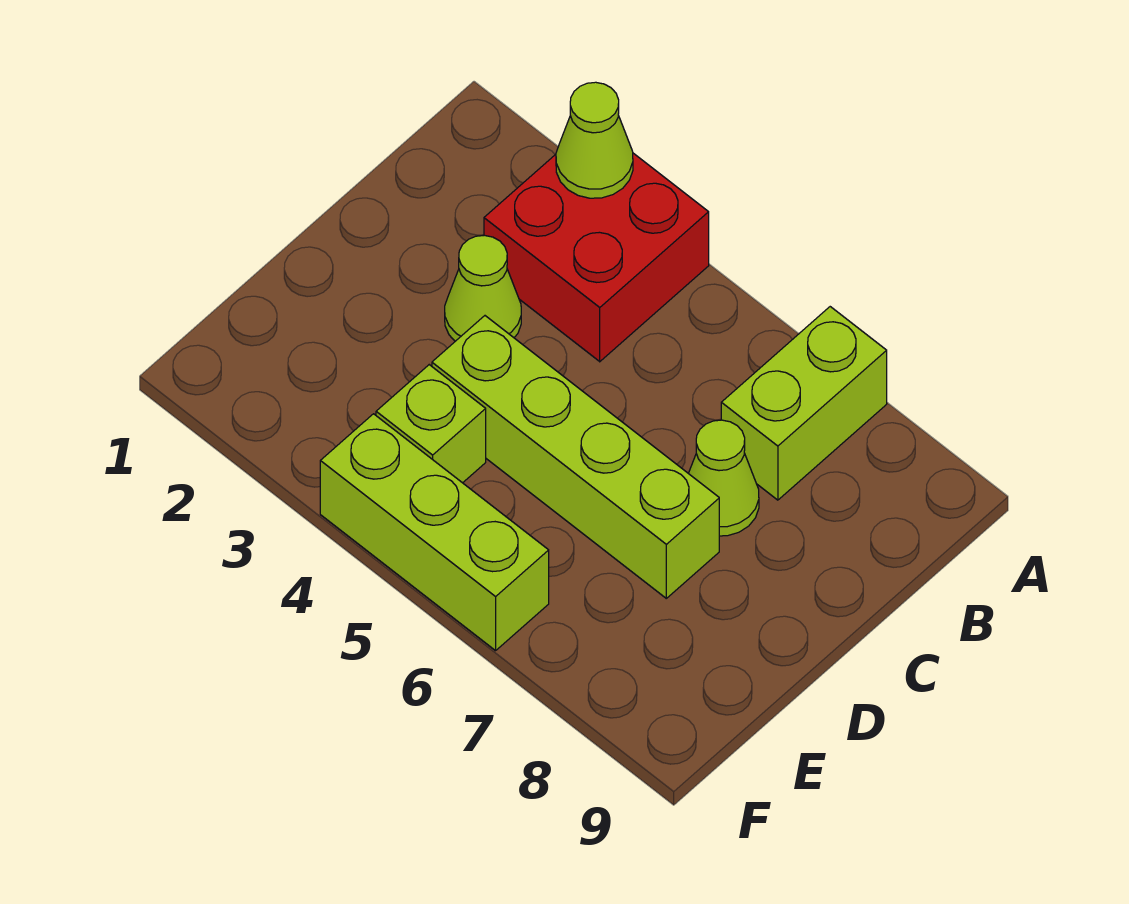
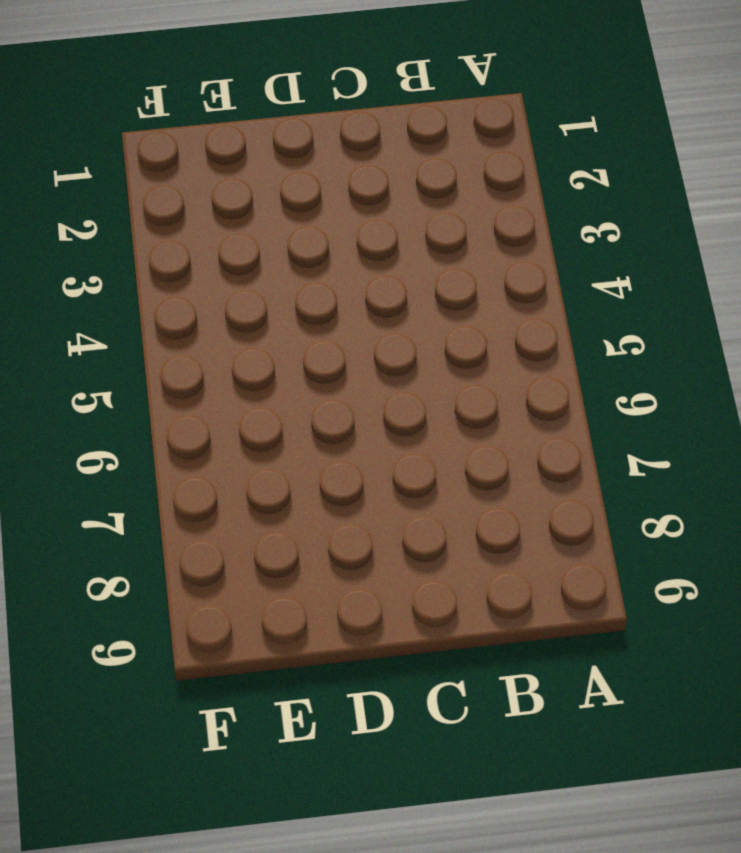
none -> red 2x2 brick [484,153,709,362]
none -> lime 1x2 brick [721,307,887,500]

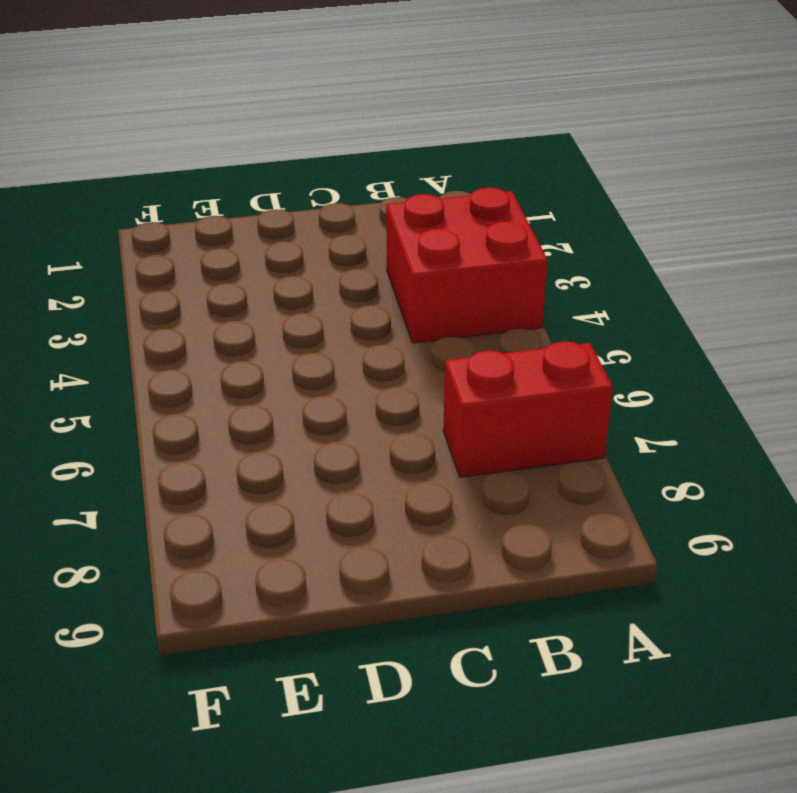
red 1x2 brick [443,341,613,477] -> lime 1x2 brick [721,307,887,500]
none -> lime 1x1 cone [445,235,521,341]
none -> lime 1x1 cone [688,420,759,536]

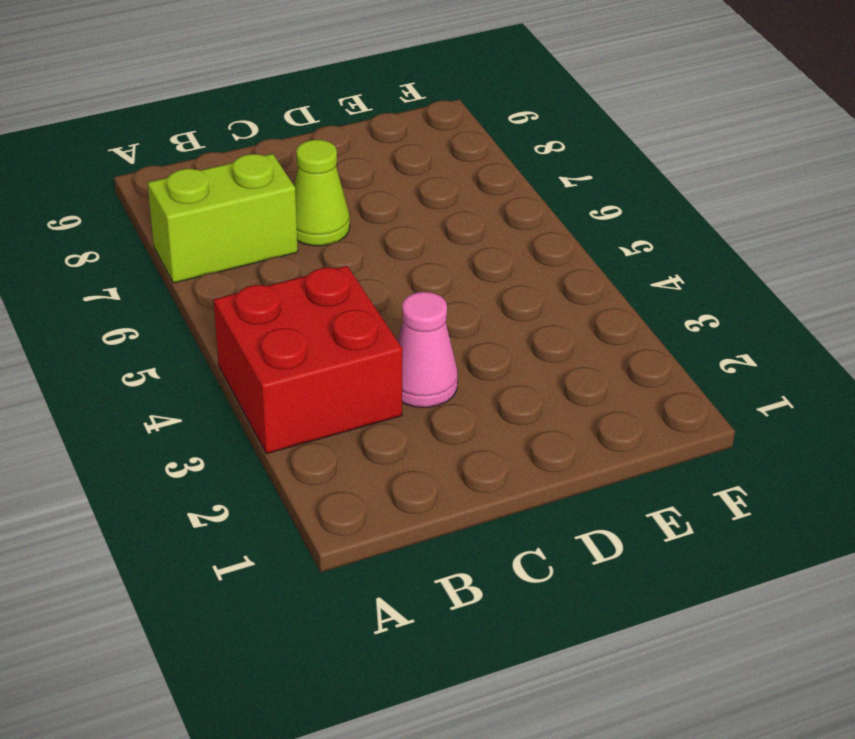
pink 1x1 cone [398,292,458,408] -> lime 1x1 cone [445,235,521,341]
none -> lime 1x4 brick [432,316,719,598]
none -> lime 1x1 brick [376,365,486,483]

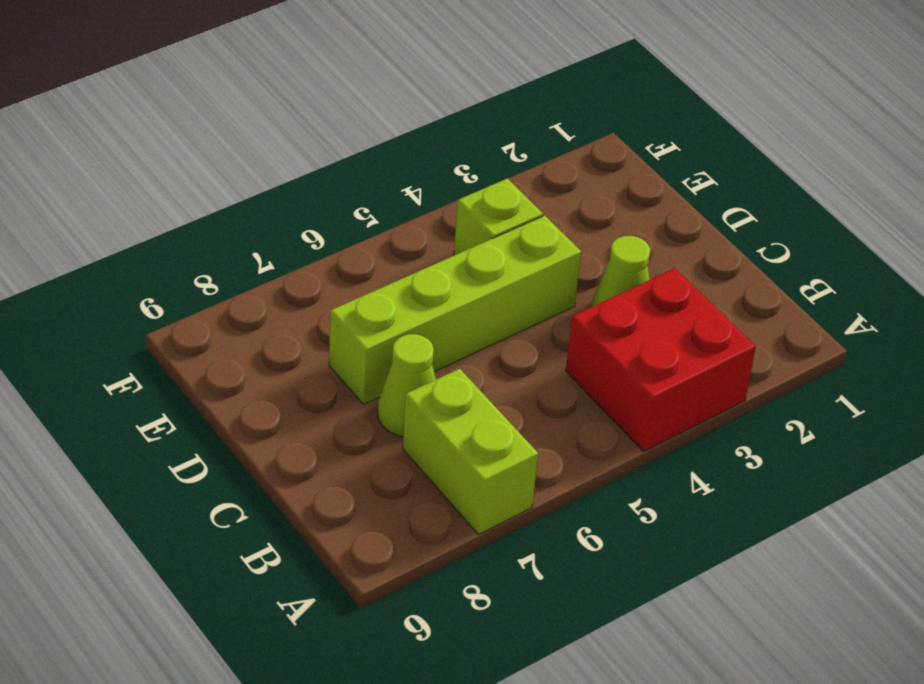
none -> lime 1x3 brick [320,414,549,651]
none -> lime 1x1 cone [556,82,633,198]

